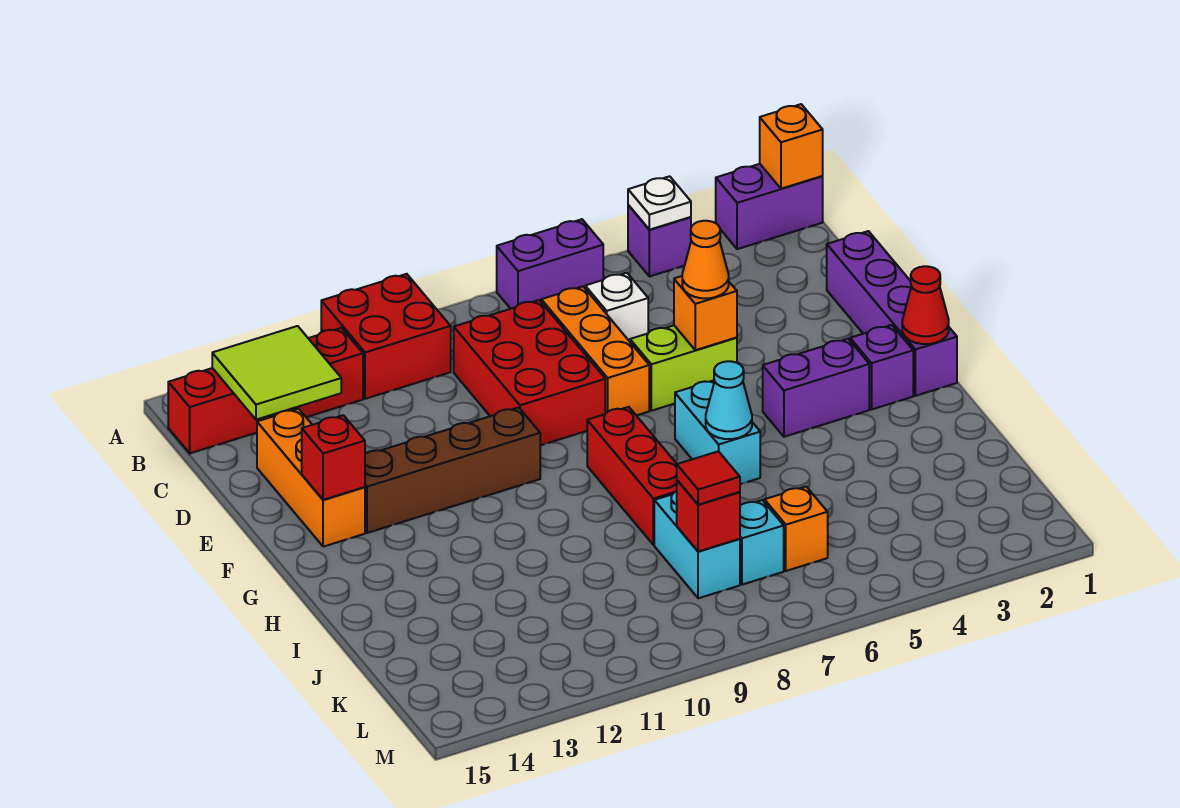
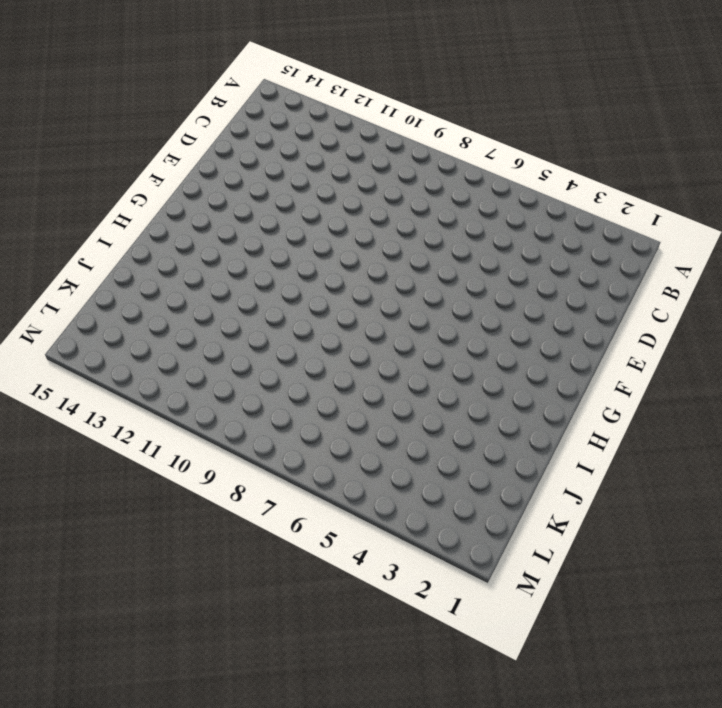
none -> purple 1x2 brick [716,164,823,249]
none -> purple 1x1 brick [628,205,691,277]
none -> purple 1x2 brick [497,219,603,309]

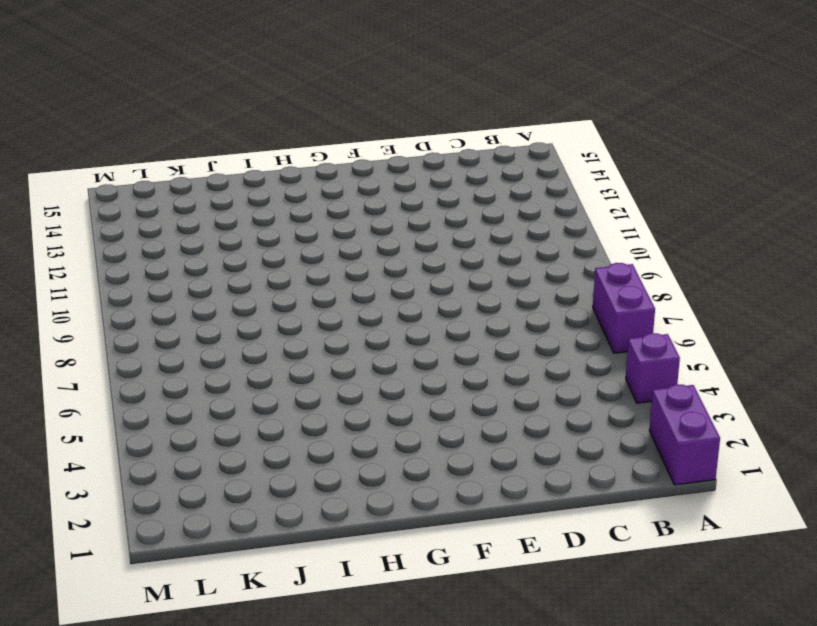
none -> red 2x2 brick [321,274,451,399]
none -> red 1x4 brick [168,328,363,453]
none -> white 1x1 brick [585,273,648,342]

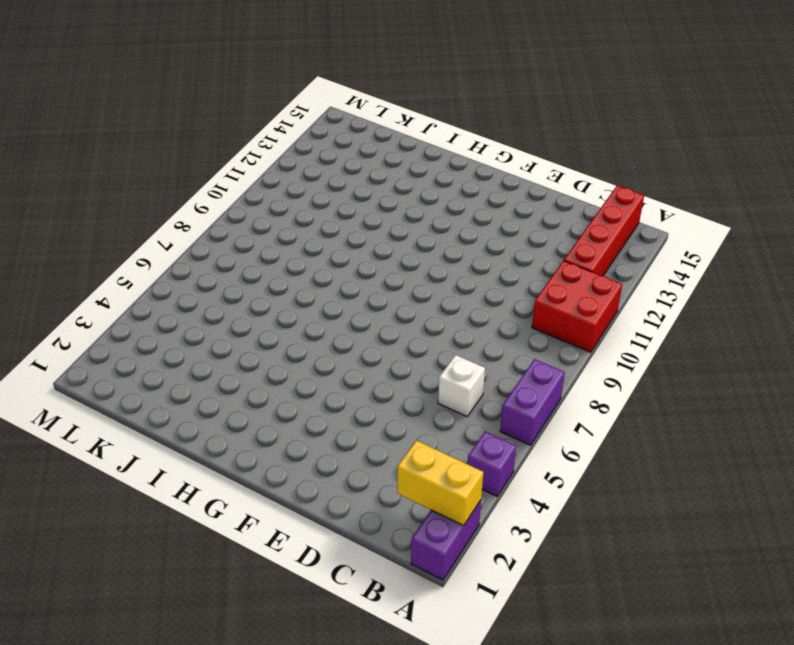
yellow 1x2 brick [397,440,483,526] -> none
none -> orange 1x3 brick [541,286,649,415]
none -> red 2x3 brick [454,300,605,445]
none -> purple 1x4 brick [827,231,957,396]

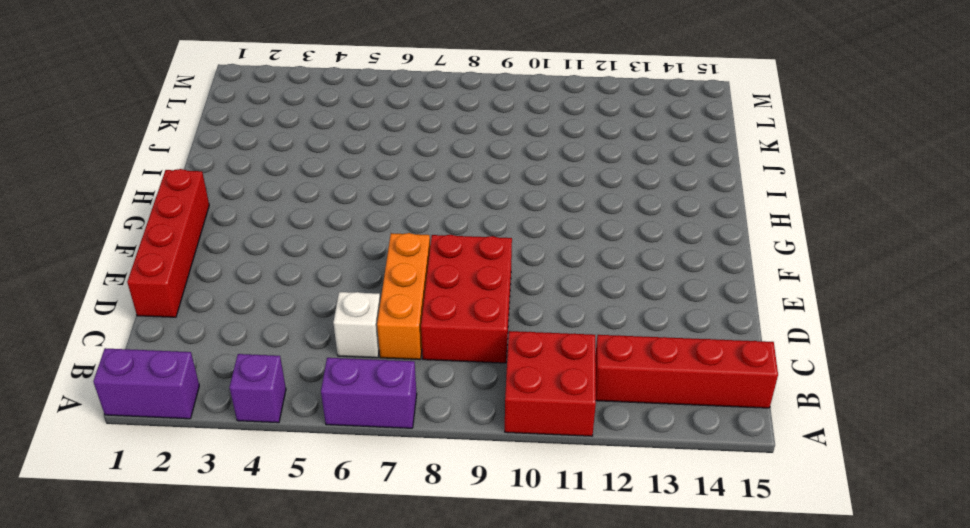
red 1x4 brick [127,169,209,317] -> purple 1x4 brick [827,231,957,396]
none -> orange 1x3 brick [257,409,365,547]
none -> lime 1x2 brick [630,325,737,411]
none -> brown 1x4 brick [365,407,540,533]

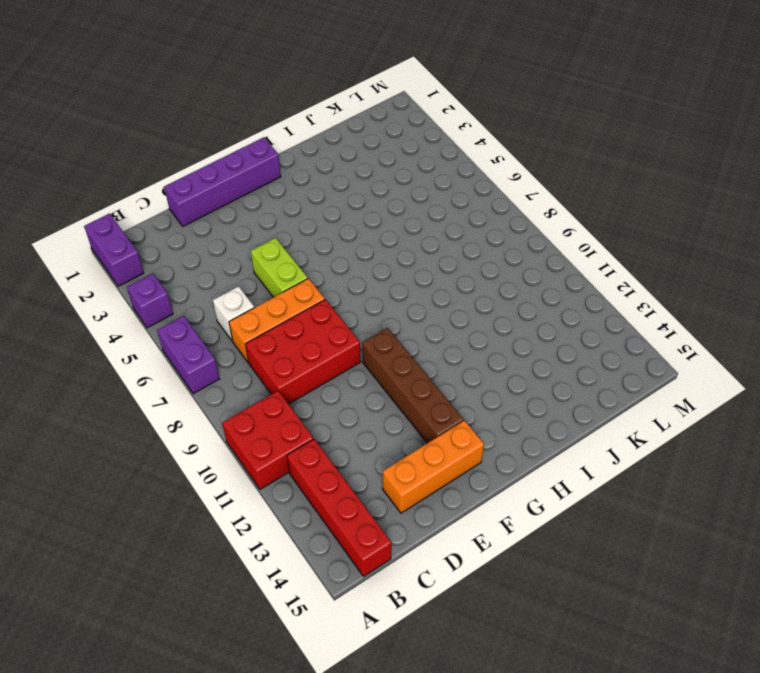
none -> purple 1x1 brick [850,325,913,409]
none -> purple 1x2 brick [763,339,869,437]
none -> cyan 1x2 brick [675,380,760,484]

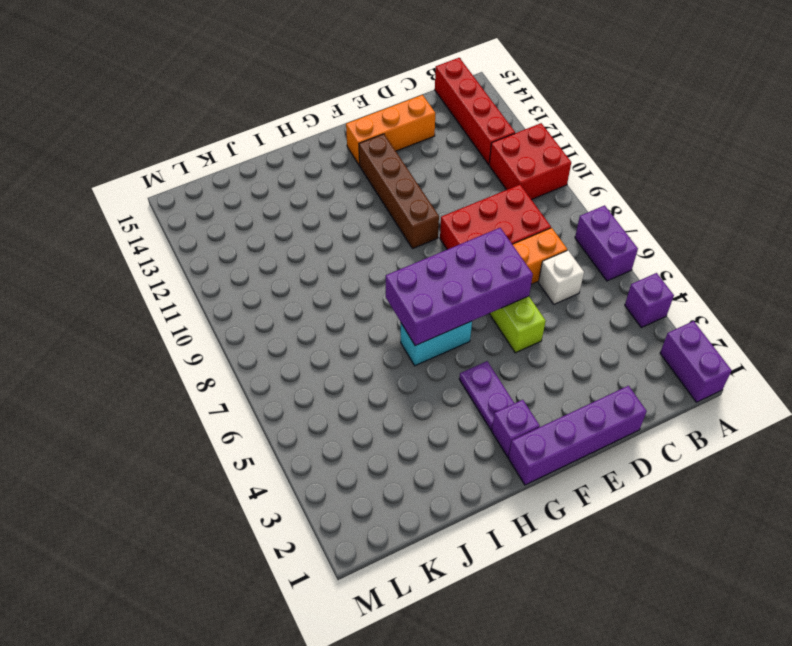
purple 2x4 brick [386,228,533,346] -> cyan 1x1 cone [706,361,752,439]
purple 1x2 plate [459,361,514,430] -> purple 1x2 brick [763,339,869,437]
none -> red 1x3 brick [587,407,677,545]
none -> cyan 1x2 brick [654,491,740,598]
none -> orange 1x1 brick [764,487,828,571]

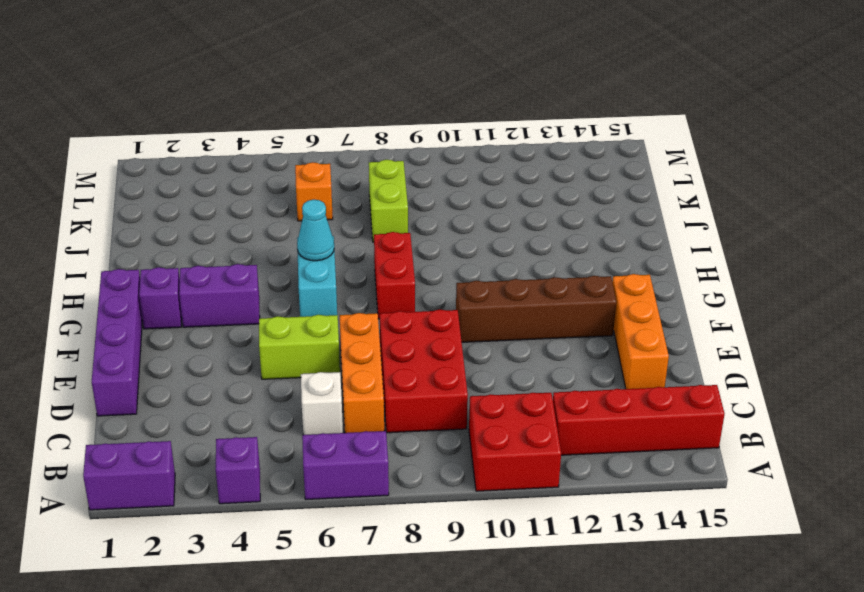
red 1x2 brick [374,232,415,319] -> red 1x3 brick [587,407,677,545]
lime 1x2 brick [369,160,408,242] -> cyan 1x2 brick [654,491,740,598]
none -> cyan 1x1 brick [740,500,784,585]
none -> orange 1x1 brick [760,104,823,189]
none -> white 1x1 plate [628,176,691,230]

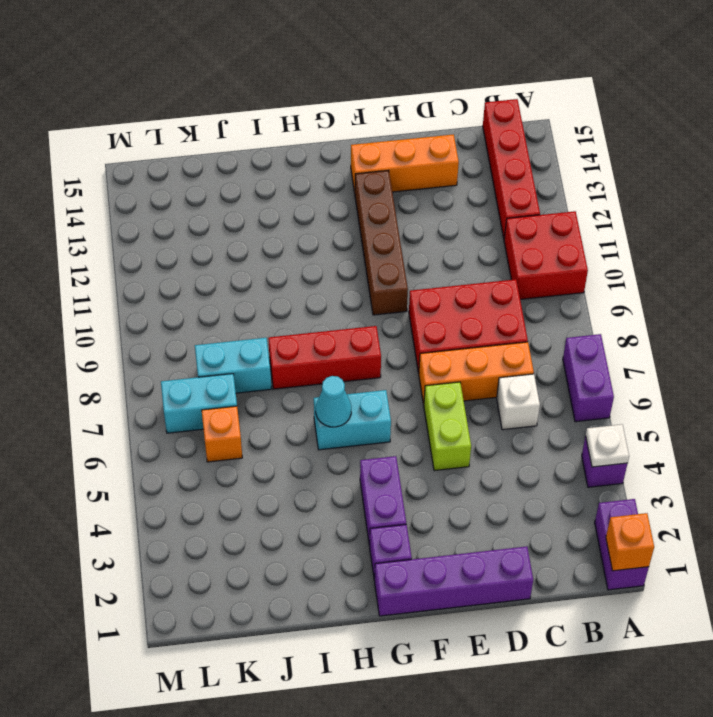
cyan 1x2 brick [161,374,237,433] -> cyan 1x1 brick [740,500,784,585]
none -> lime 2x2 tile [212,326,341,420]
none -> orange 1x1 brick [674,276,737,350]
none -> red 1x1 brick [302,415,365,500]

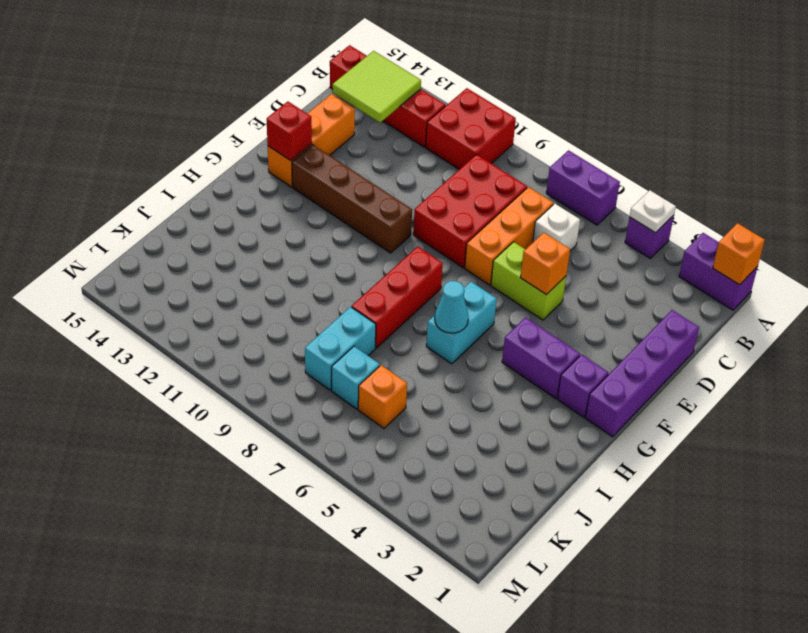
none -> red 1x1 cone [902,266,949,344]
none -> red 1x1 brick [677,480,740,552]
none -> orange 1x1 cone [682,221,729,298]

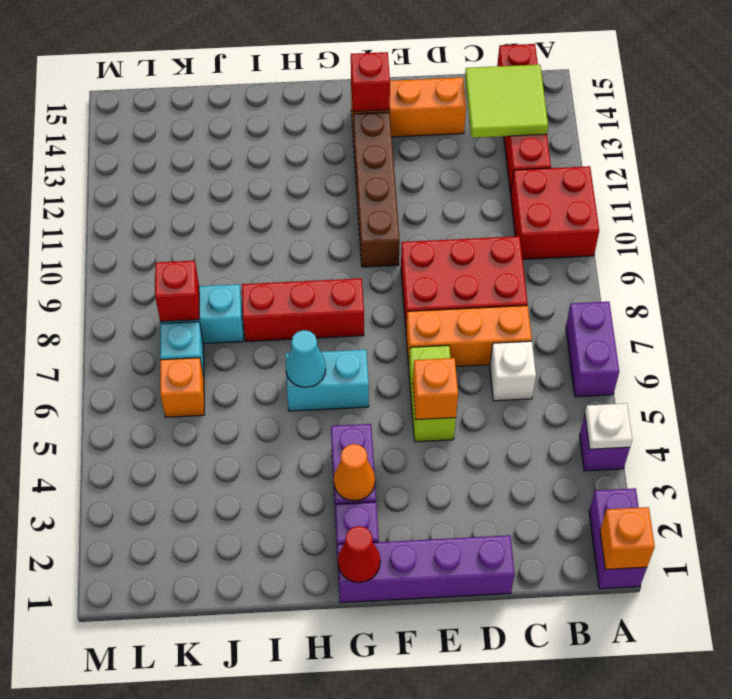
orange 1x1 cone [334,444,375,501] -> orange 1x1 cone moved to [682,221,729,298]
none -> red 1x1 tile [677,451,740,505]

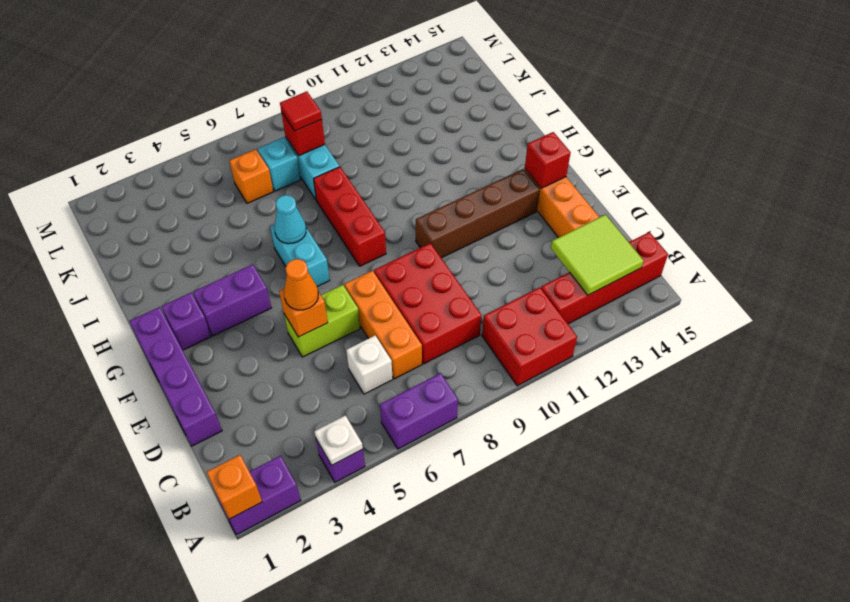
none -> red 1x1 cone [902,266,949,344]

